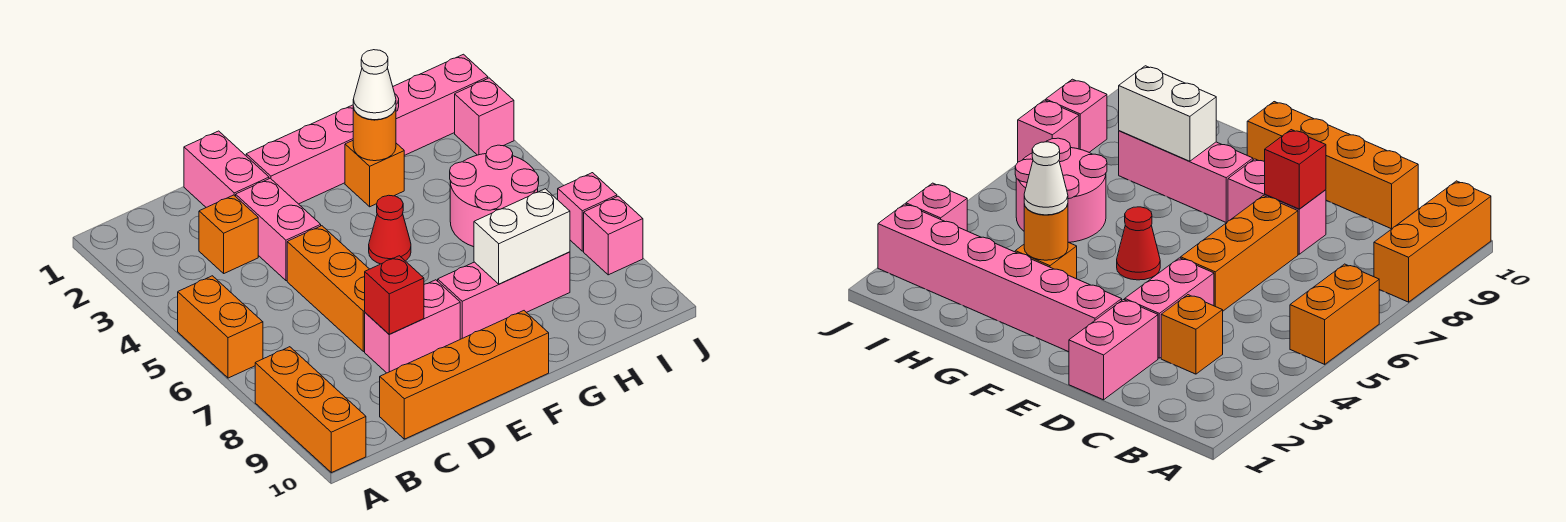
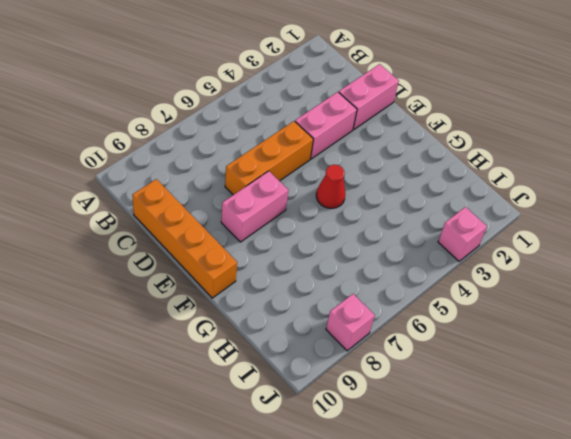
pink 1x2 brick [221,171,288,242] -> pink 1x2 brick turned to [365,280,460,373]
none -> orange 1x2 brick [178,276,263,378]
none -> orange 1x3 brick [255,347,366,473]
none -> orange 1x1 brick [199,195,258,273]

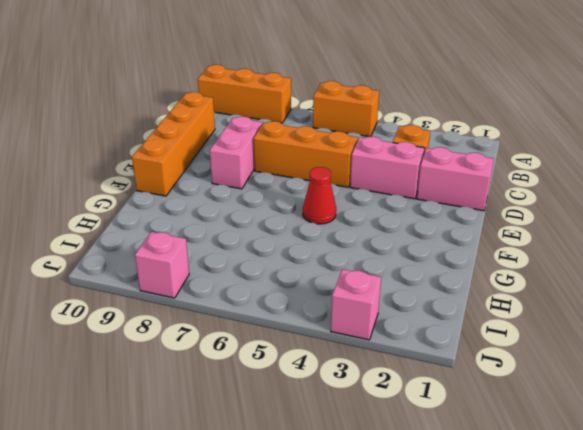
none -> pink 1x6 brick [246,54,488,204]
none -> pink 1x3 brick [438,252,570,339]
none -> orange 1x1 brick [345,141,404,207]

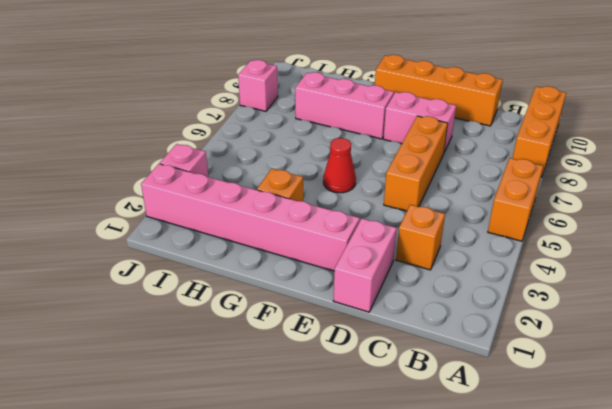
none -> pink 1x2 brick [236,178,321,281]
none -> pink 2x2 round brick [450,145,539,247]
none -> pink 1x1 brick [558,173,617,251]

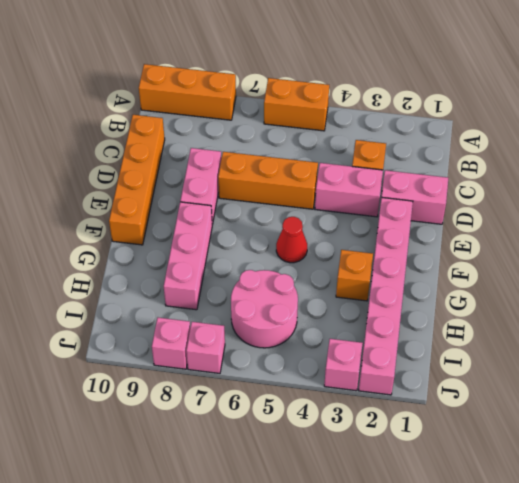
none -> red 1x1 brick [365,256,424,334]
none -> orange 1x1 round brick [353,107,396,161]
none -> white 1x2 brick [474,189,570,284]

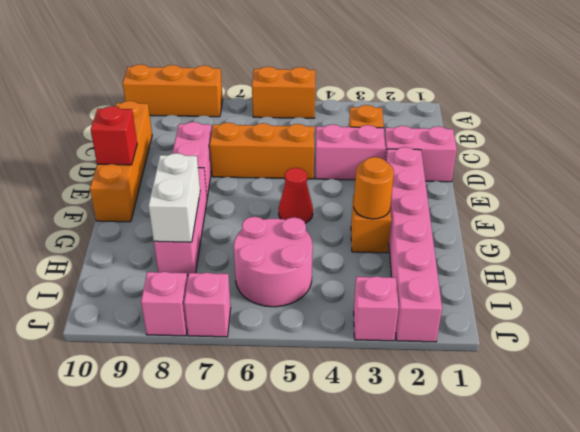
red 1x1 brick [91,106,137,165] -> red 1x1 brick moved to [365,256,424,334]
none -> white 1x1 cone [353,50,396,120]

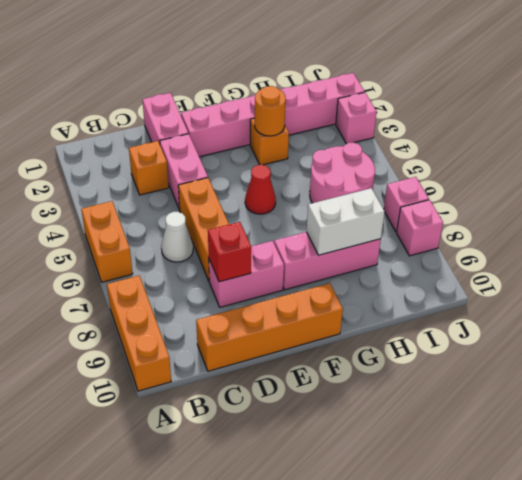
white 1x1 cone [161,212,193,262] -> white 1x1 cone moved to [353,50,396,120]

